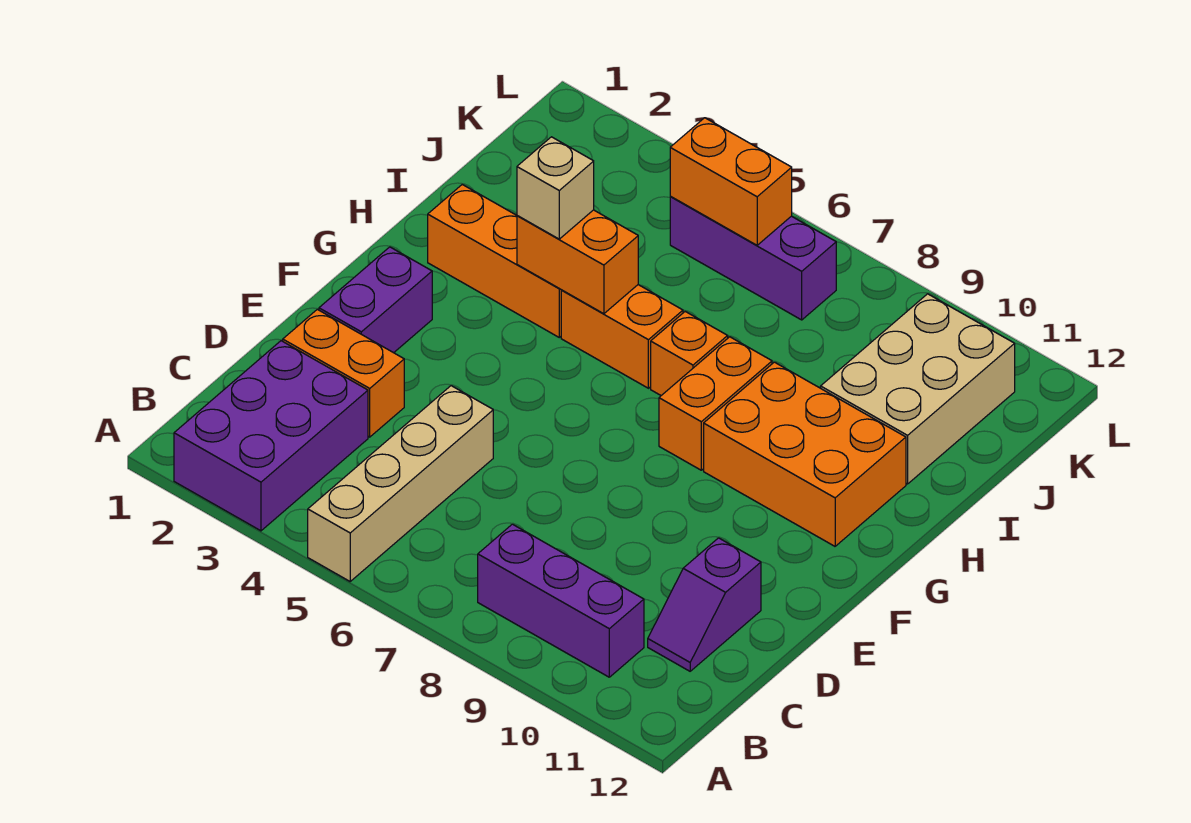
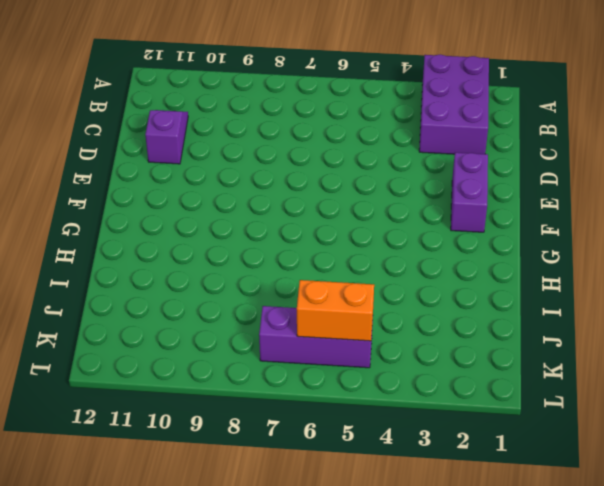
none -> tan 1x4 brick [308,386,493,581]
none -> purple 1x3 brick [478,524,644,677]
none -> orange 1x2 brick [283,309,404,437]

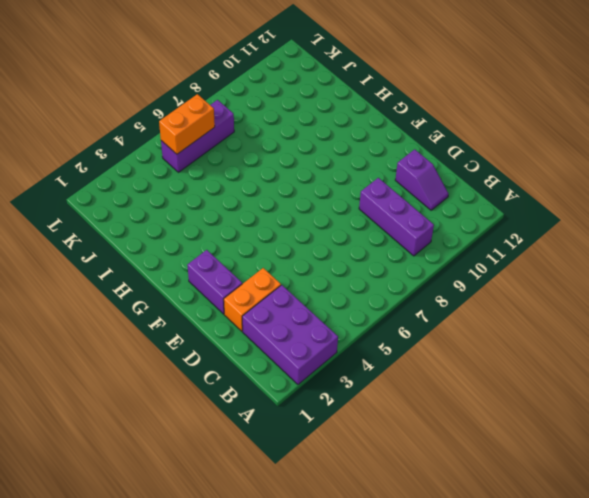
purple 1x3 brick [359,178,434,256] -> purple 1x3 brick turned to [478,524,644,677]
none -> tan 1x4 brick [308,386,493,581]
none -> orange 1x2 brick [659,337,772,470]
none -> orange 2x3 brick [704,362,906,546]

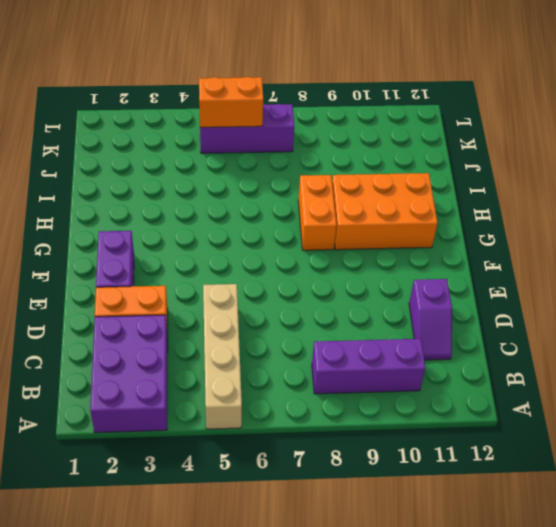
none -> orange 1x3 brick [428,185,561,337]
none -> orange 1x2 brick [561,285,683,388]
none -> orange 1x1 brick [651,312,728,395]

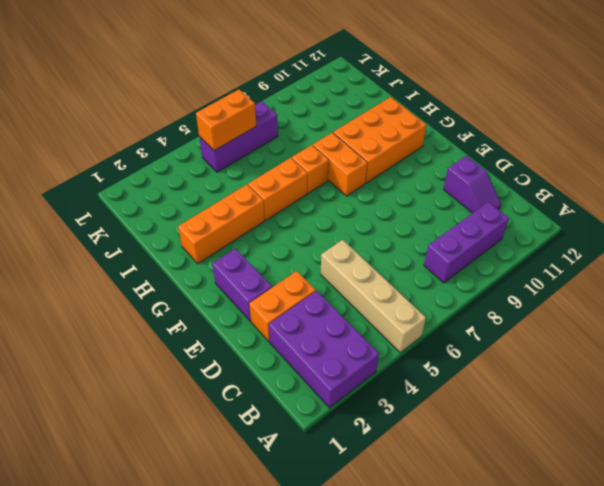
none -> tan 2x3 brick [821,294,1015,484]
none -> orange 1x2 brick [517,210,638,314]
none -> tan 1x1 brick [517,137,594,239]

